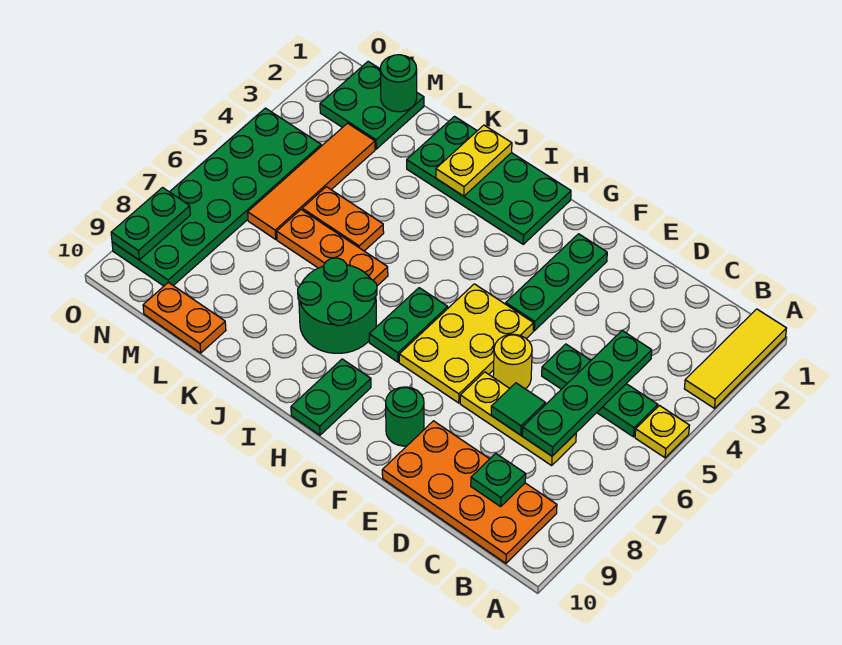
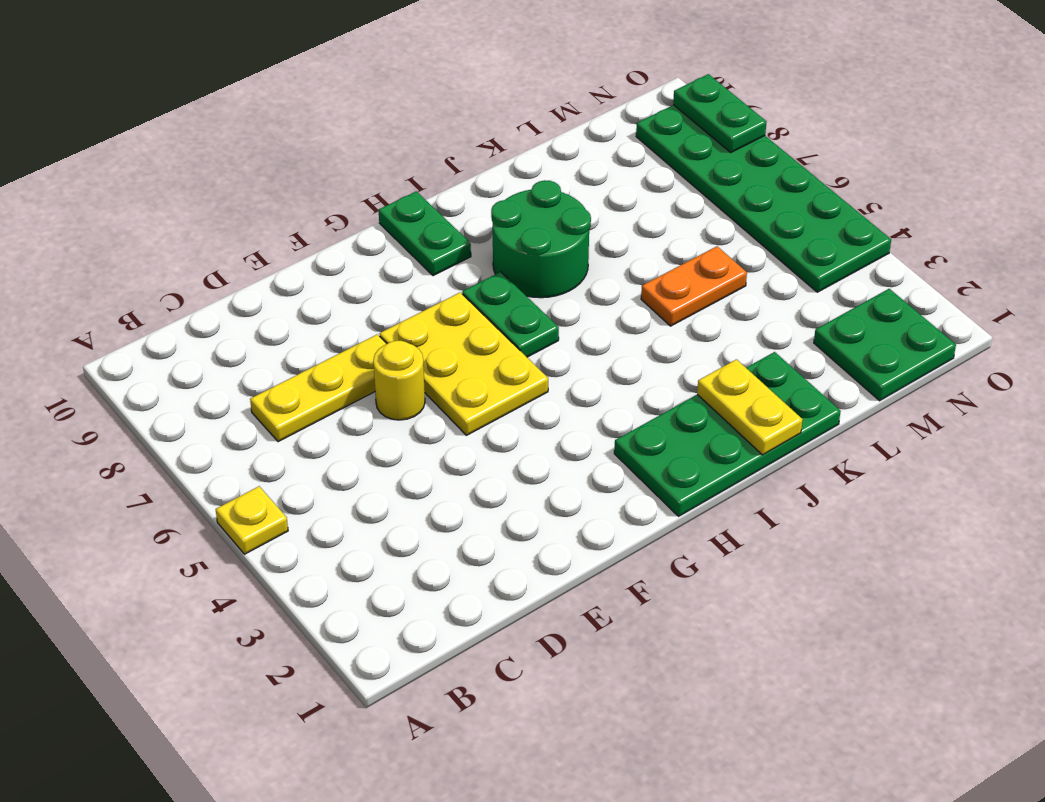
none -> yellow 1x3 tile [684,309,787,408]
none -> green 1x3 plate [542,344,658,437]
none -> orange 2x4 plate [382,421,557,563]

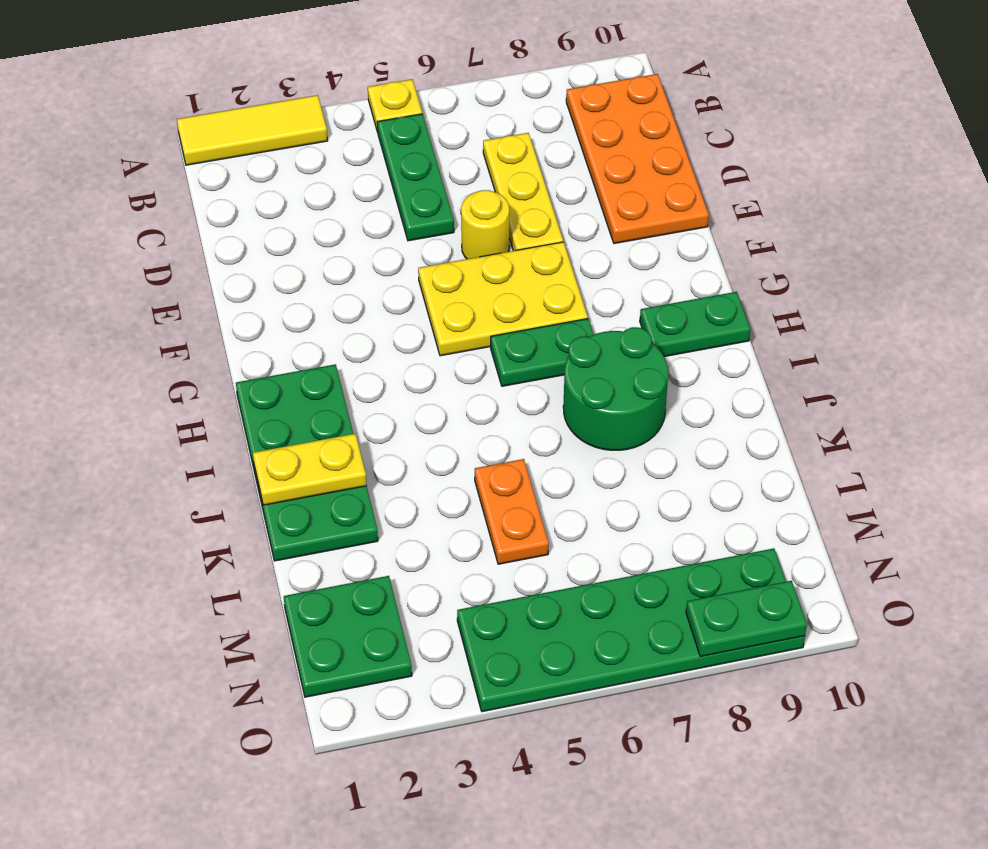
none -> green 1x3 plate [506,234,607,331]
none -> green 1x1 round brick [386,387,424,446]
none -> orange 1x3 plate [277,210,388,286]

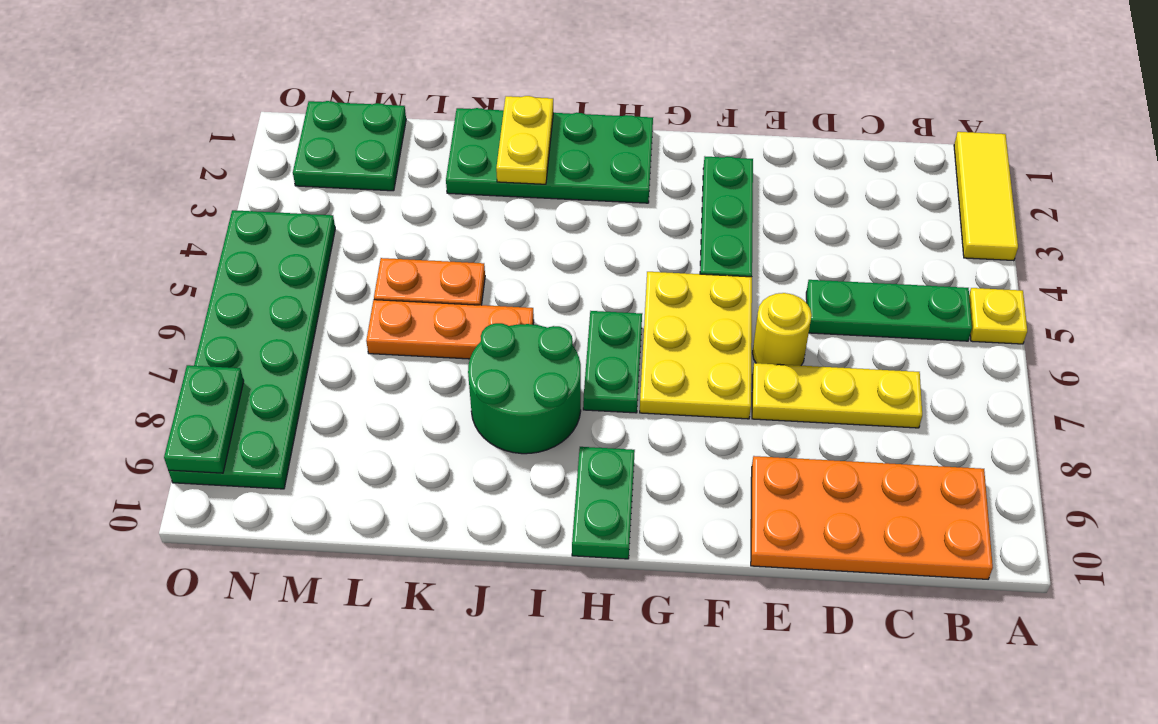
none -> green 1x1 round brick [386,387,424,446]
none -> orange 1x2 plate [143,282,226,353]
none -> orange 1x4 tile [248,123,375,239]

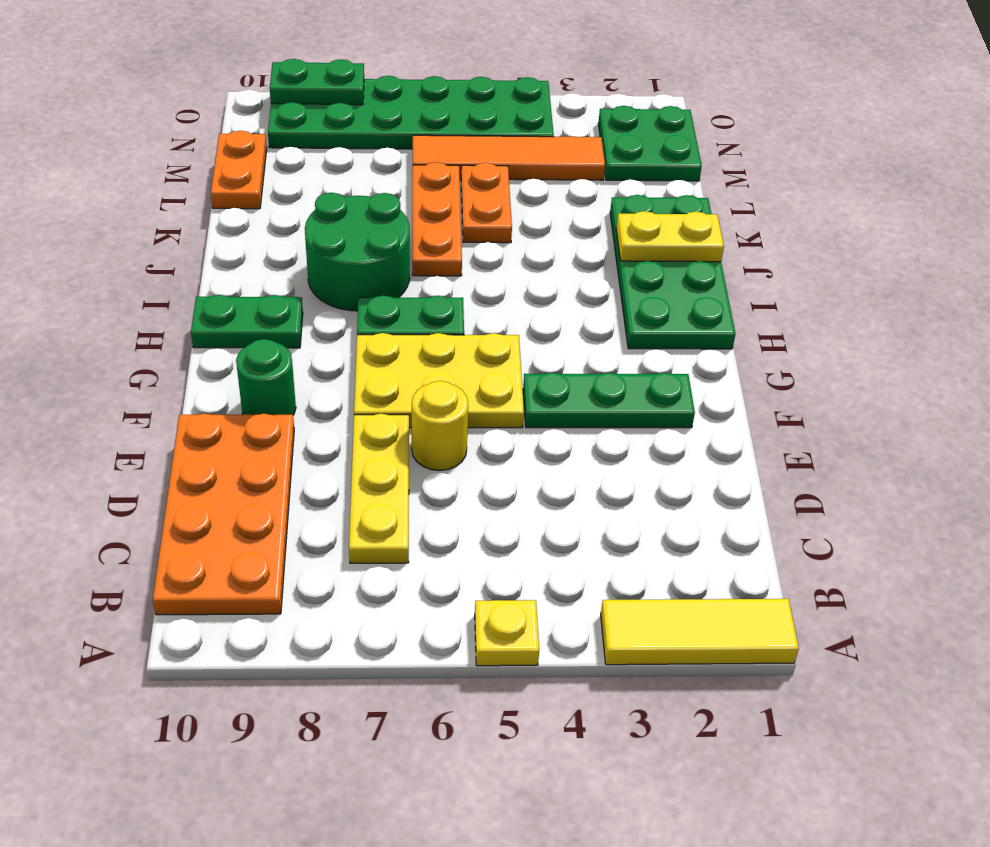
none -> green 1x3 plate [542,344,658,437]
none -> green 1x4 plate [522,331,652,456]
none -> green 1x1 plate [471,453,526,507]

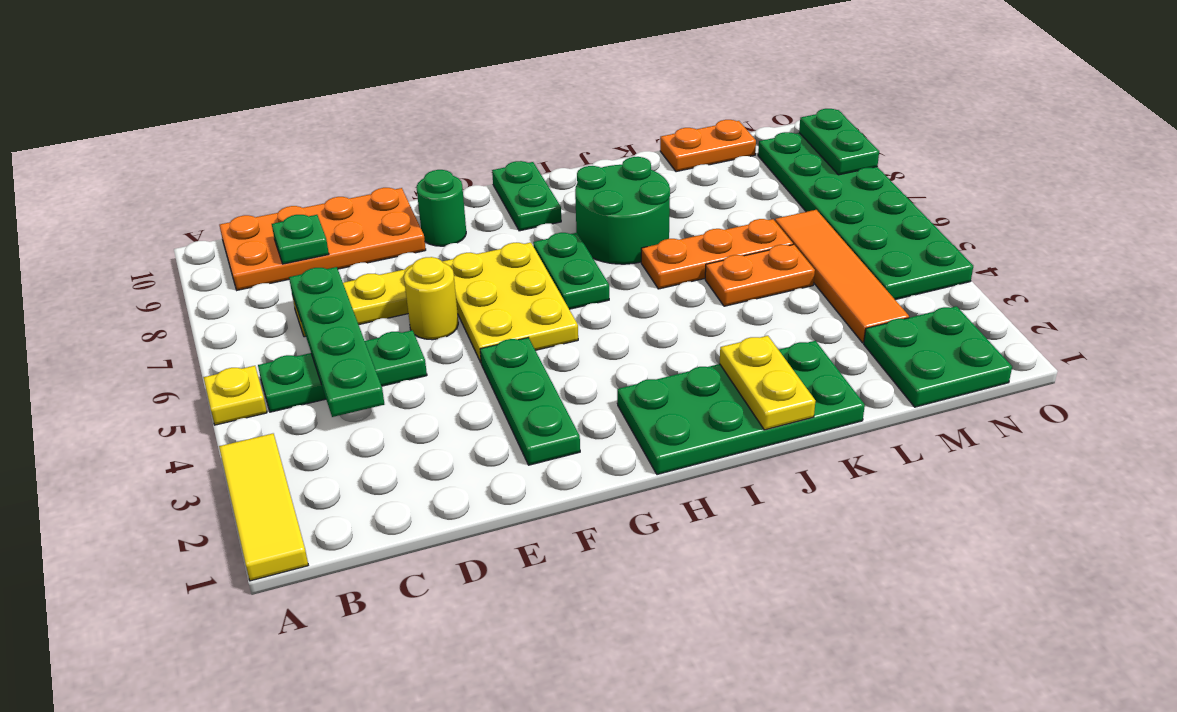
none -> green 1x1 tile [491,383,545,435]
none -> green 1x1 round brick [380,55,417,112]

